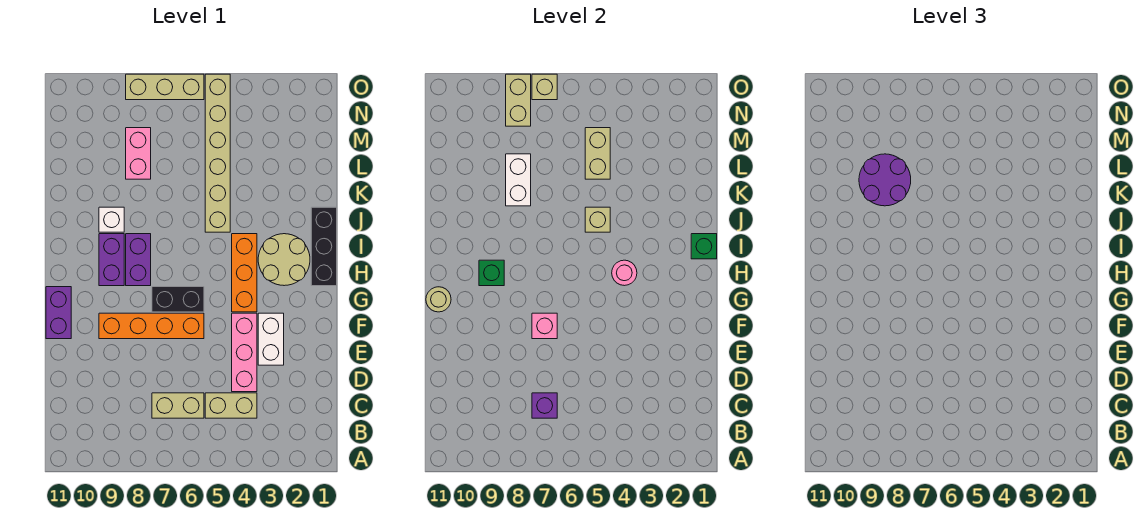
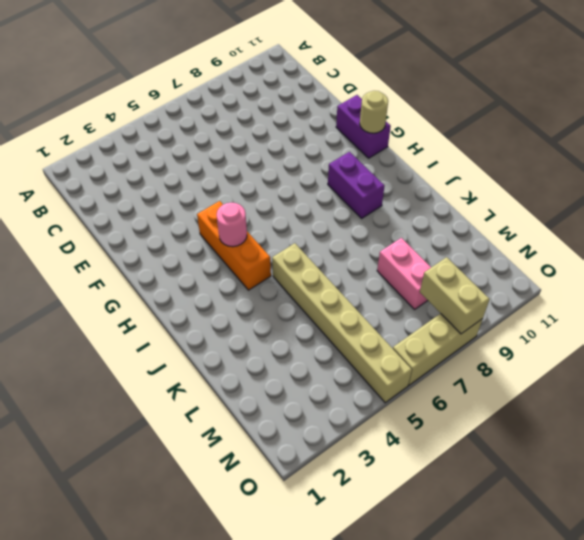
none -> tan 1x2 brick [205,393,257,418]
none -> tan 1x2 brick [152,393,204,418]
none -> pink 1x3 brick [232,313,257,392]

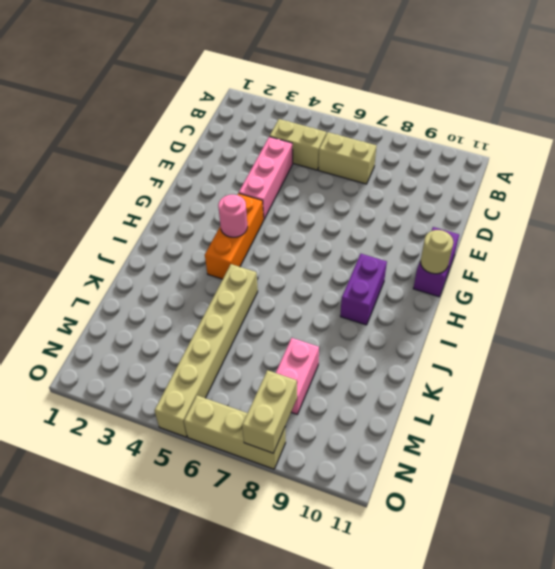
none -> white 1x2 brick [258,313,284,365]
none -> orange 1x4 brick [99,313,204,339]
none -> black 1x2 brick [152,287,204,312]

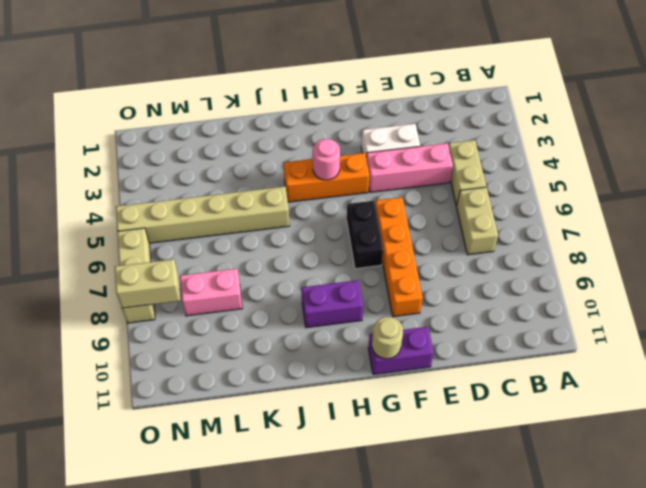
none -> black 1x3 brick [311,207,337,286]
none -> tan 2x2 round brick [258,234,310,286]
none -> purple 1x2 brick [126,234,151,286]

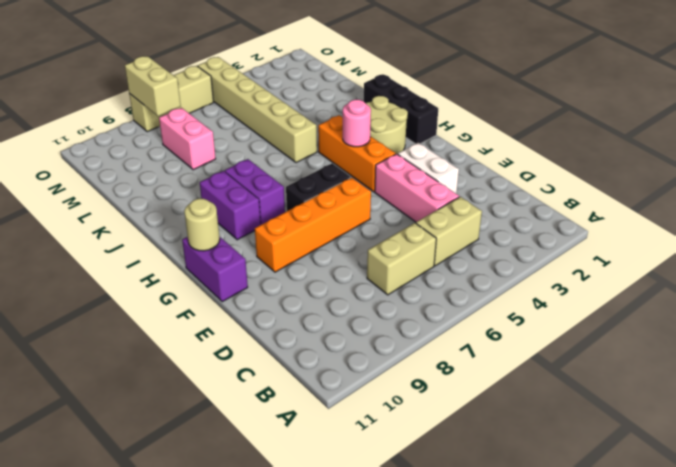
none -> white 1x1 brick [99,207,124,232]
none -> purple 1x1 brick [532,393,557,418]
none -> pink 1x1 brick [532,313,557,339]

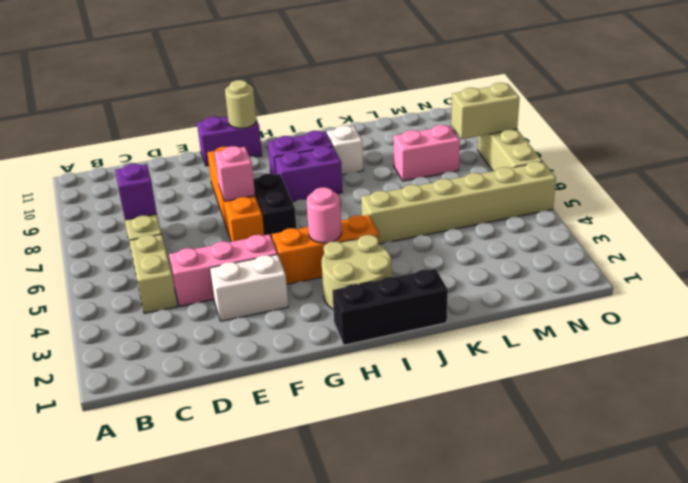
none -> green 1x1 brick [479,260,504,286]
none -> green 1x1 brick [691,234,717,259]
none -> tan 1x1 brick [585,207,610,232]

